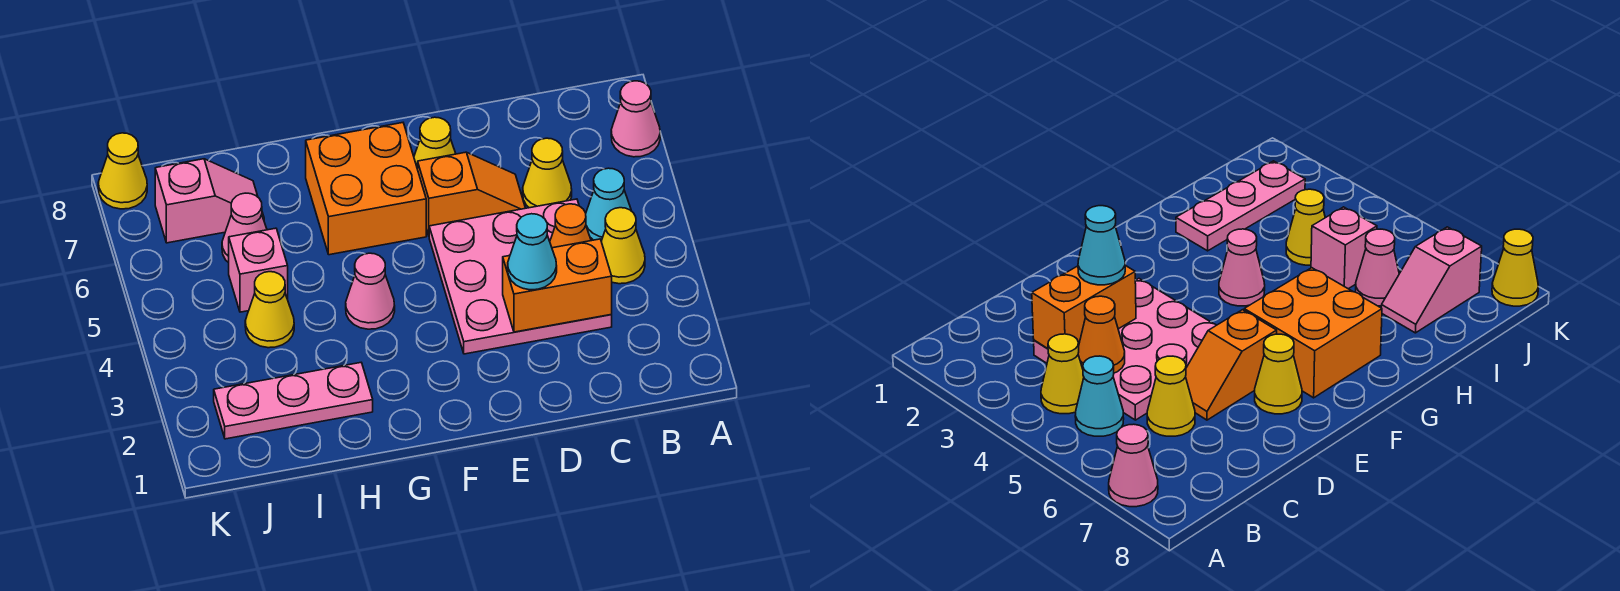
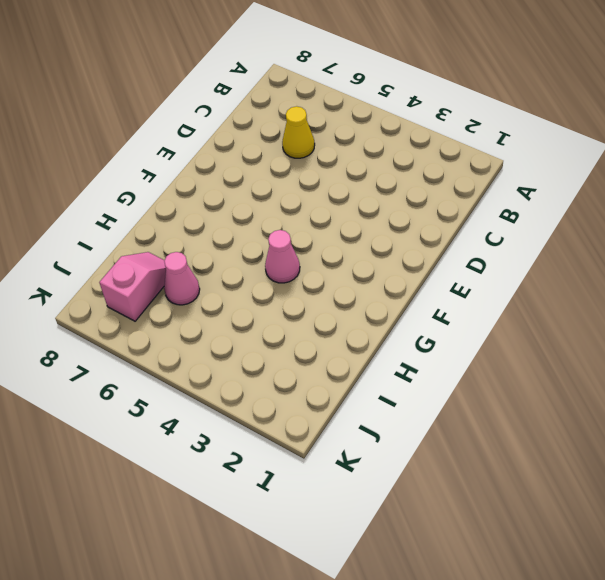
none -> pink 1x1 cone [611,81,660,157]
none -> yellow 1x1 cone [601,208,645,284]
none -> cyan 1x1 cone [586,168,631,241]

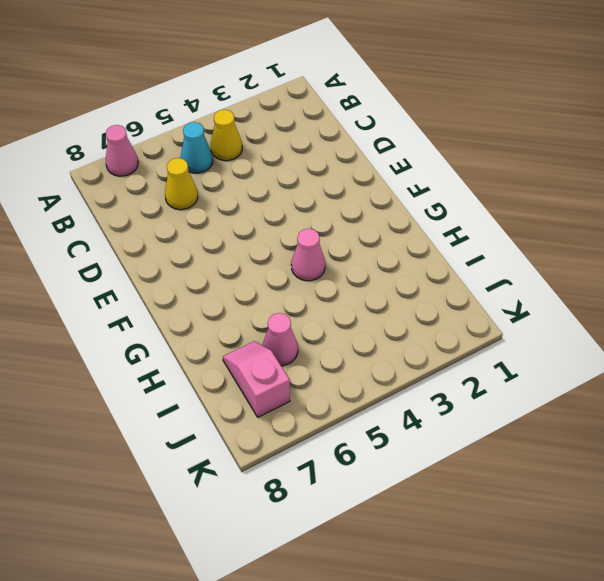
none -> pink 3x3 plate [429,199,612,354]
none -> orange 1x2 slope [418,152,525,236]
none -> yellow 1x1 cone [414,117,456,169]

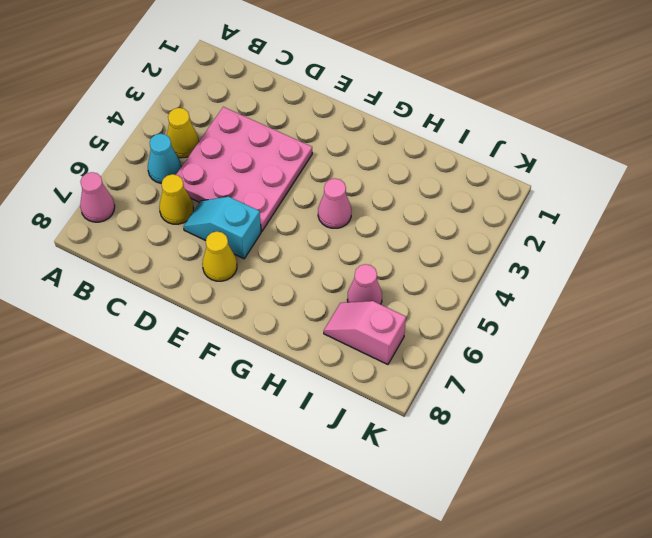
cyan 1x2 slope [183,197,261,259] -> orange 1x2 slope [418,152,525,236]
none -> orange 2x2 brick [306,123,426,255]
none -> pink 1x3 plate [214,363,373,439]
none -> yellow 1x1 cone [245,272,294,348]

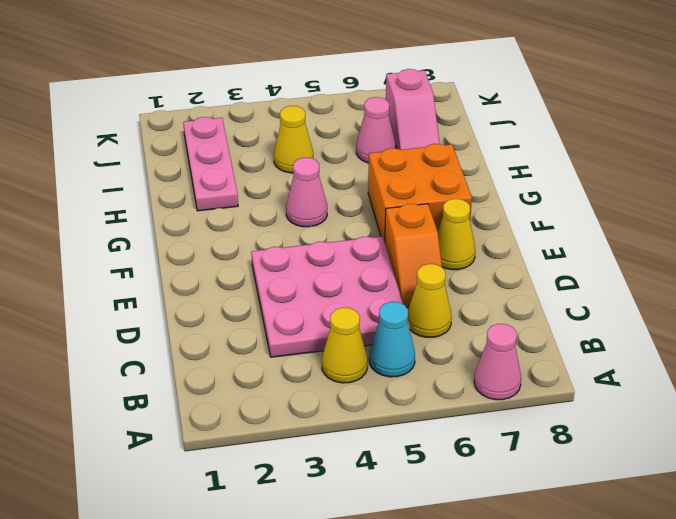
none -> pink 1x1 brick [229,228,288,312]
none -> yellow 1x1 cone [98,133,147,209]
none -> orange 1x2 brick [503,239,612,332]

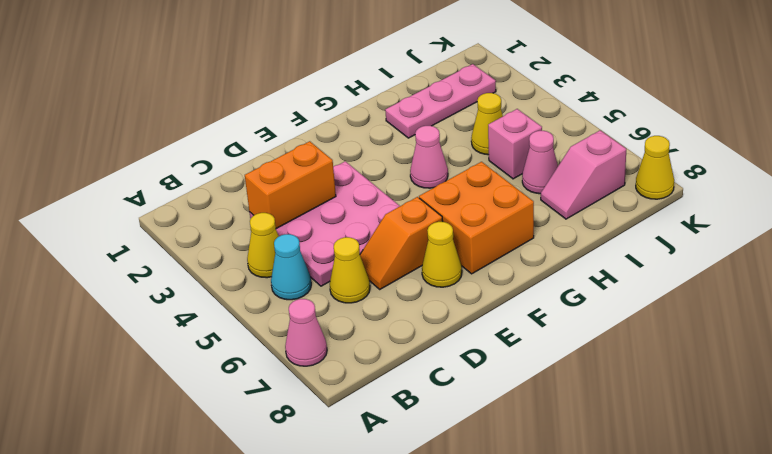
none -> orange 1x1 cone [550,204,591,248]
none -> cyan 1x1 cone [508,214,557,290]

